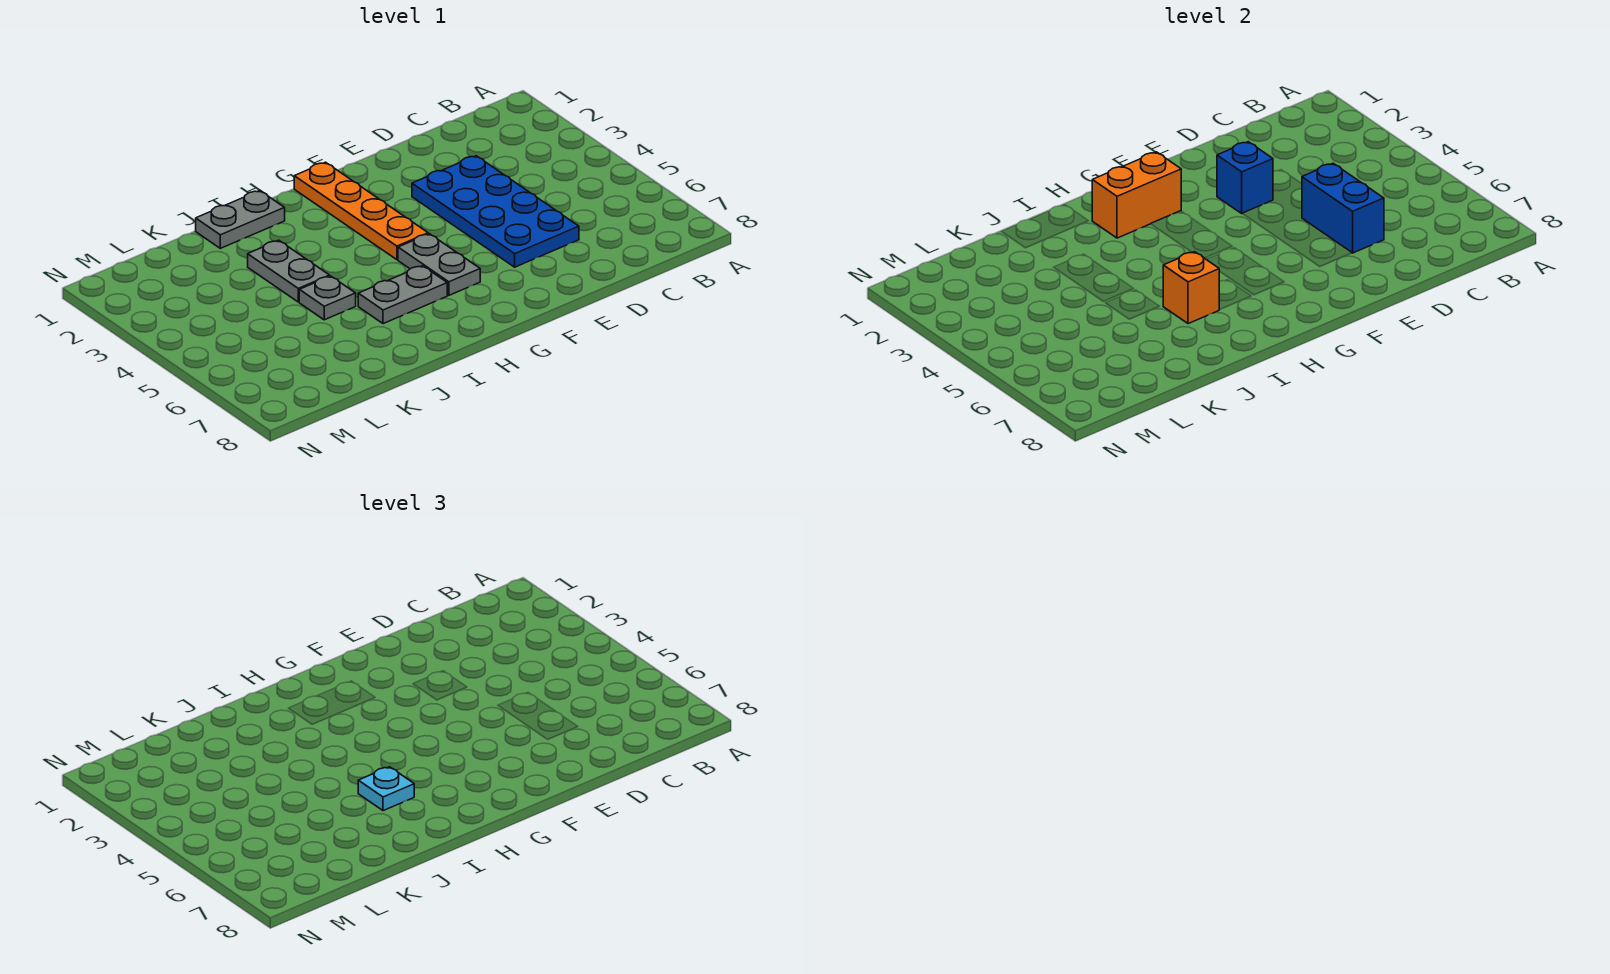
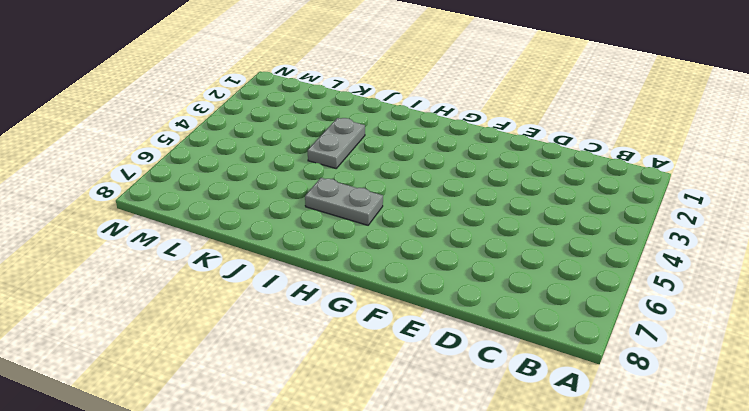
none -> blue 2x4 plate [412,156,579,267]
none -> orange 1x4 plate [294,162,428,260]
none -> grey 1x2 plate [398,234,480,295]

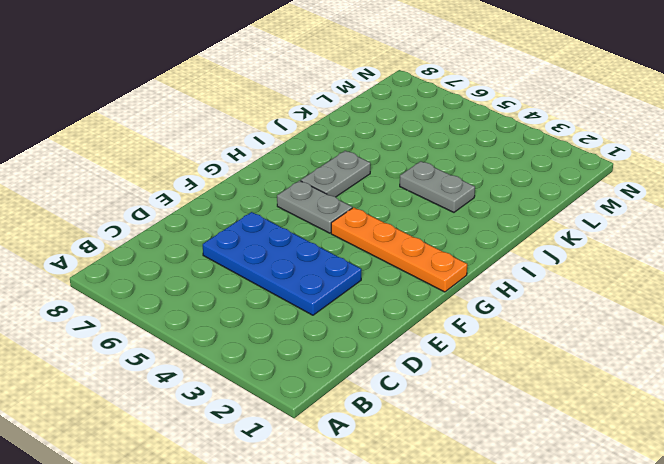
none -> grey 1x2 plate [196,191,285,248]
none -> grey 1x1 plate [299,276,356,320]
none -> blue 1x2 brick [1302,163,1384,253]

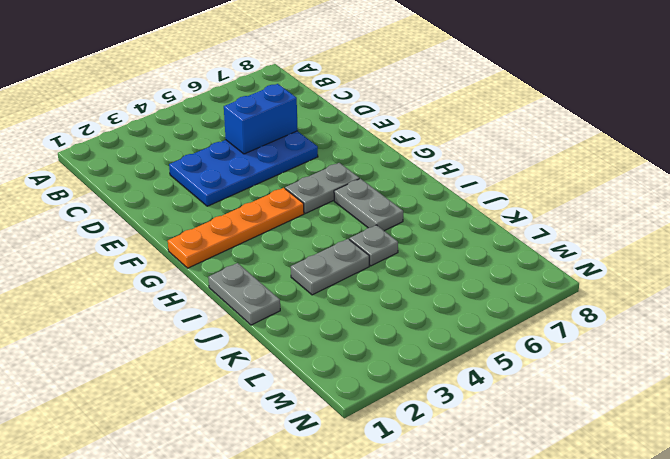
none -> blue 1x1 brick [1217,142,1273,213]
none -> orange 1x2 brick [1092,152,1181,238]
none -> orange 1x1 brick [1163,252,1219,324]

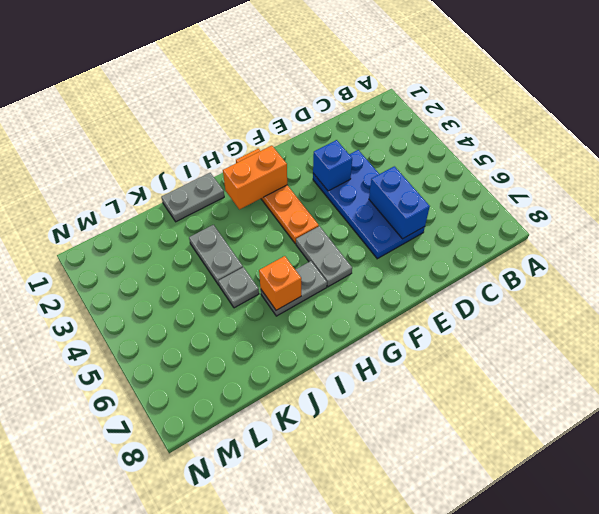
none -> cyan 1x1 plate [358,767,414,811]

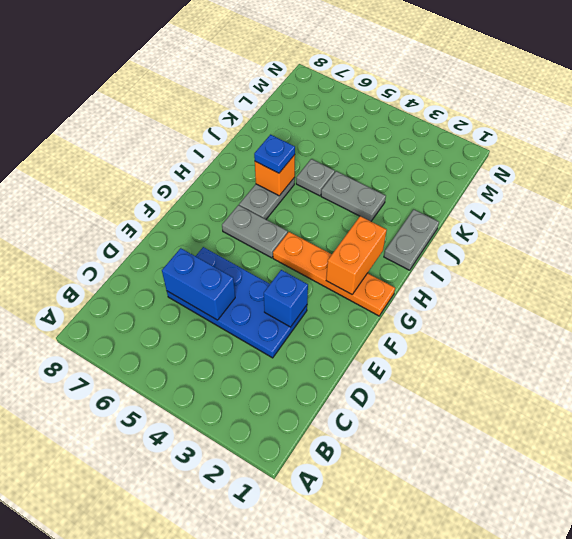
blue 1x1 plate [254,135,295,173] -> cyan 1x1 plate [358,767,414,811]

